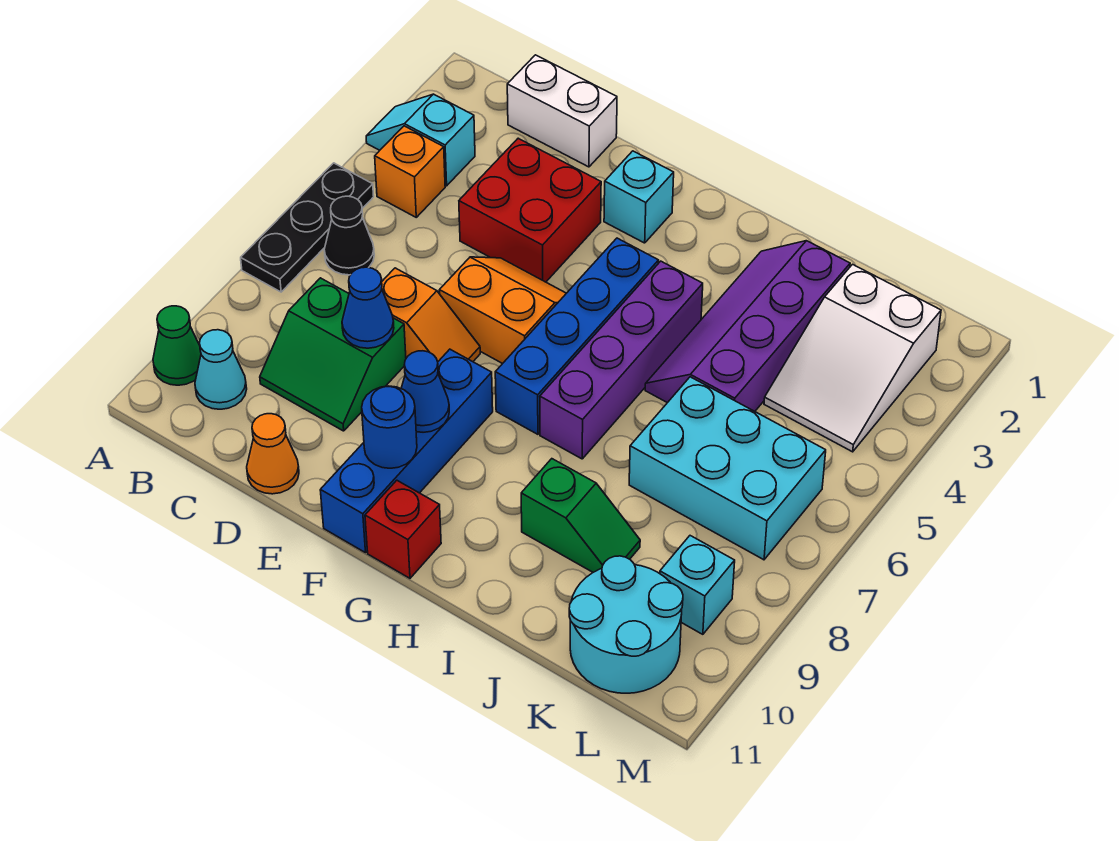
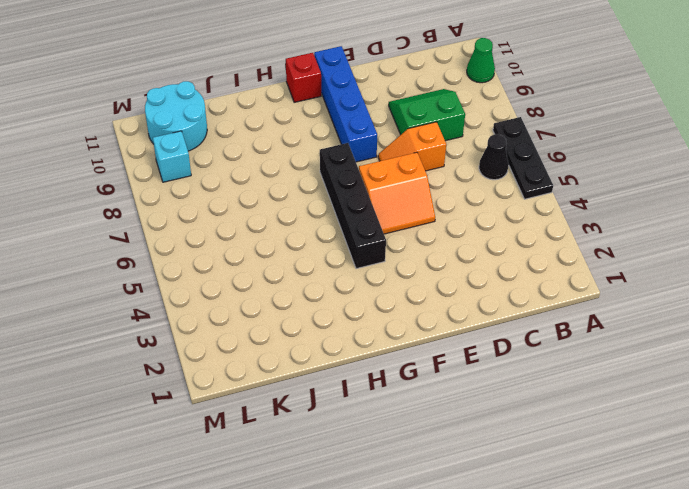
black 1x4 brick [320,143,386,269] -> blue 1x4 brick [495,238,659,434]
none -> cyan 1x2 slope [366,94,475,186]
none -> orange 1x1 brick [375,126,445,217]
none -> cyan 1x1 cone [195,330,247,409]

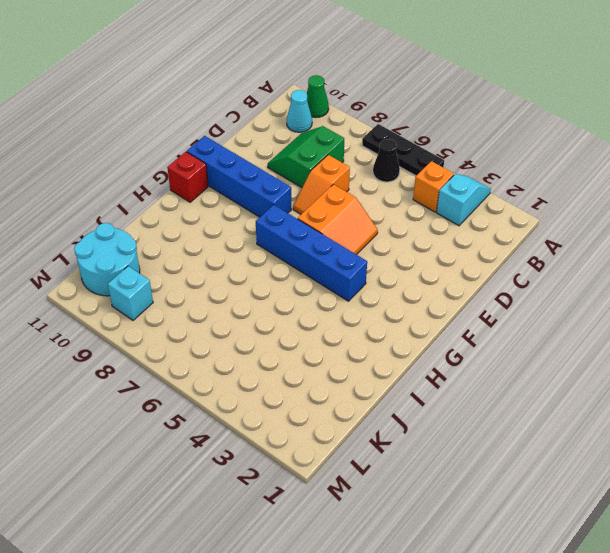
none -> white 1x2 brick [507,55,617,167]
none -> red 2x2 brick [459,138,601,282]
none -> orange 1x1 cone [247,414,299,494]

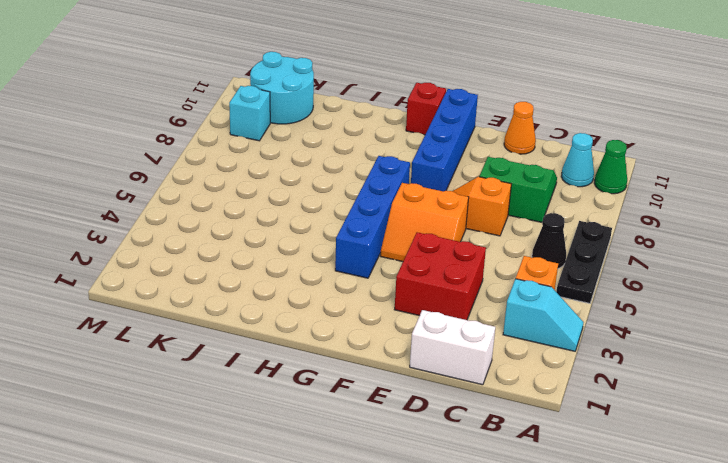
none -> cyan 1x1 brick [604,151,674,243]
none -> purple 1x4 brick [540,261,703,459]
none -> purple 2x4 slope [645,241,850,411]

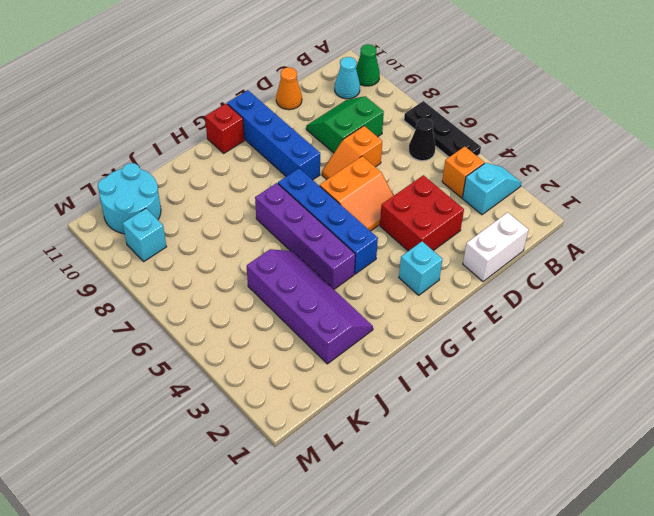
none -> green 1x2 slope [521,459,640,572]
none -> cyan 2x3 brick [629,377,826,560]
none -> white 2x3 slope [764,264,941,452]

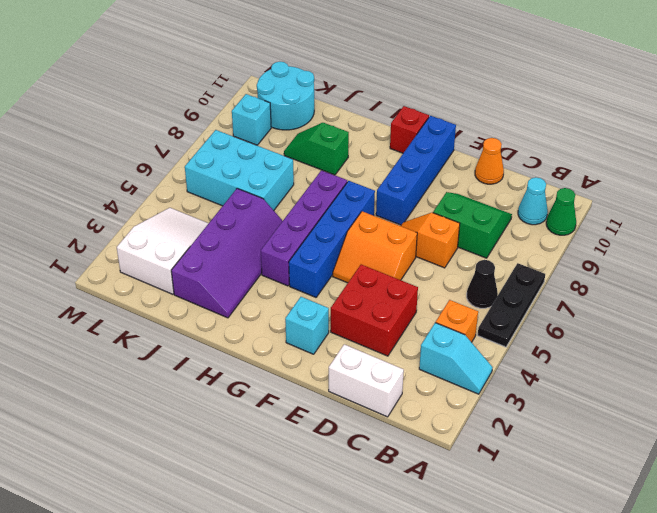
none -> blue 1x1 cone [342,267,394,348]
none -> blue 1x1 cone [401,351,449,432]
none -> blue 1x1 round brick [362,386,417,468]

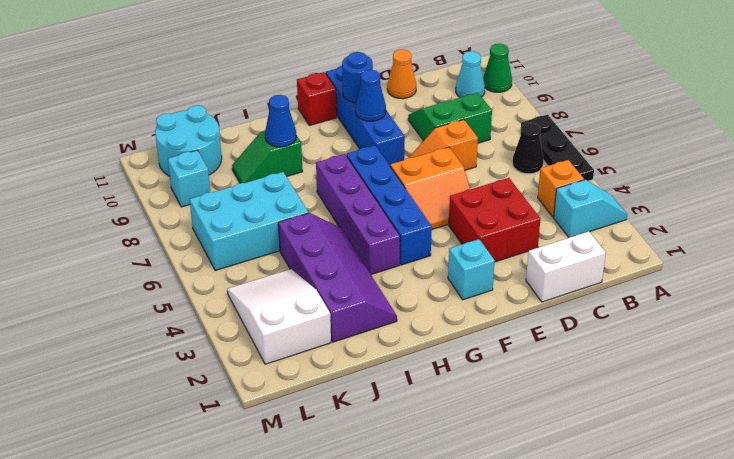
blue 1x1 cone [265,95,296,147] -> blue 1x1 cone moved to [342,267,394,348]

